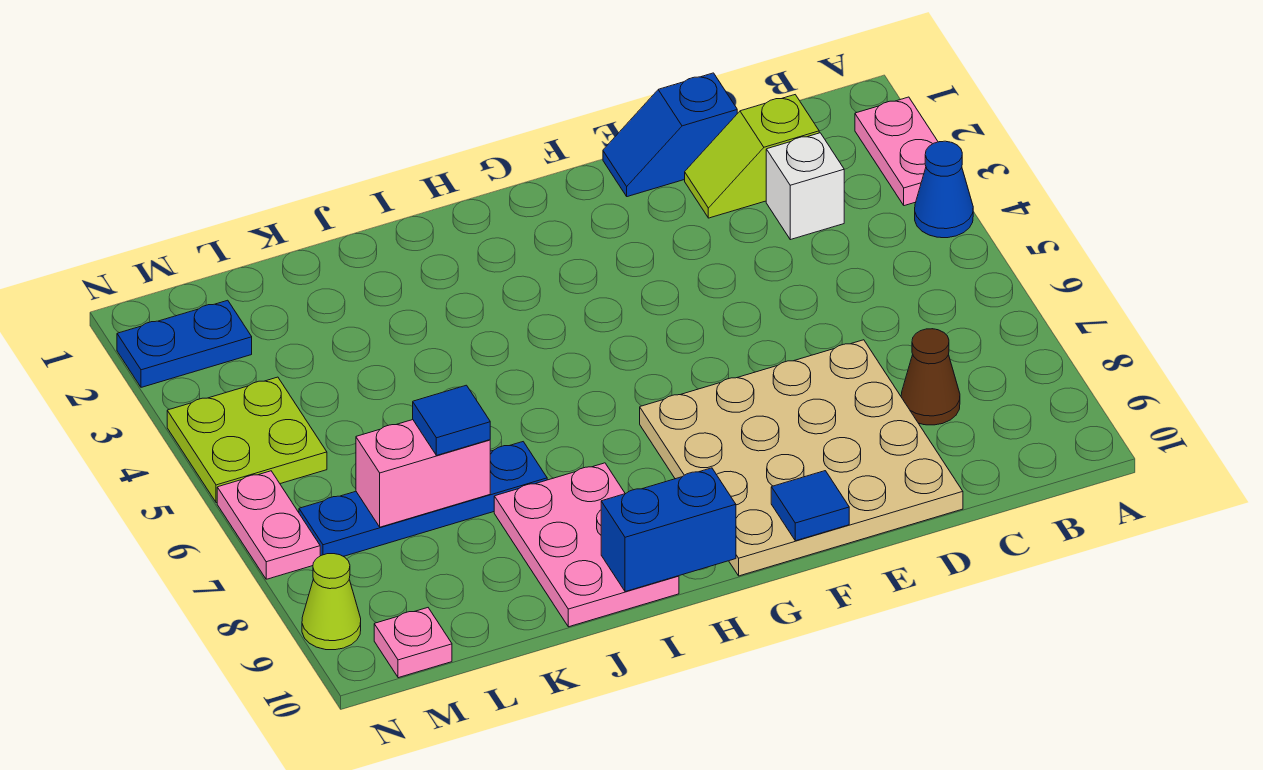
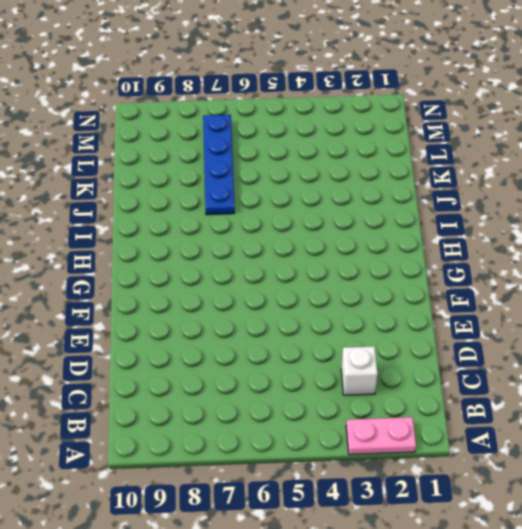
none -> blue 1x1 cone [915,141,973,238]
none -> lime 1x2 slope [685,95,819,218]
none -> brown 1x1 cone [901,329,960,425]

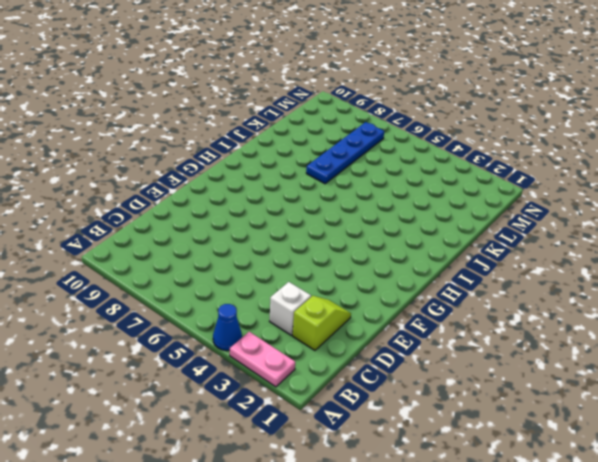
none -> brown 1x1 cone [901,329,960,425]
none -> blue 1x2 slope [603,73,737,197]
none -> tan 4x4 plate [640,340,963,576]

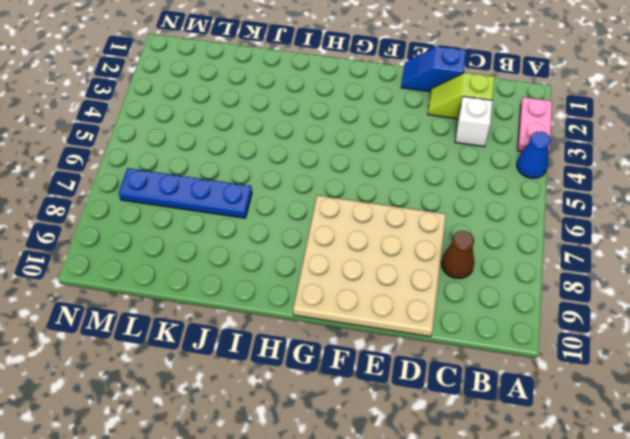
none -> pink 2x3 plate [494,463,679,627]
none -> blue 1x2 plate [117,300,252,387]
none -> lime 2x2 plate [167,377,327,503]

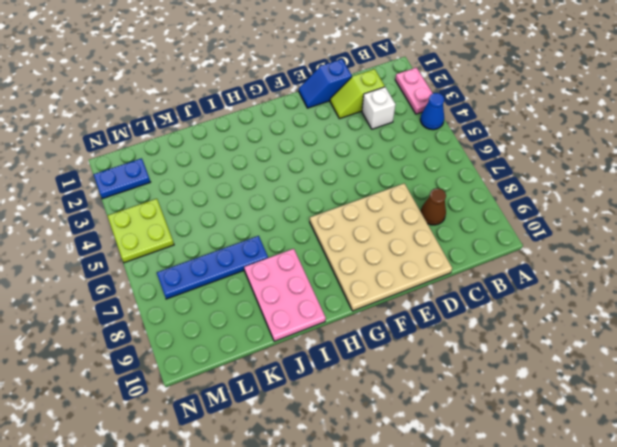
none -> pink 1x1 plate [374,608,452,678]
none -> pink 1x2 plate [217,471,320,579]
none -> lime 1x1 cone [302,554,361,650]

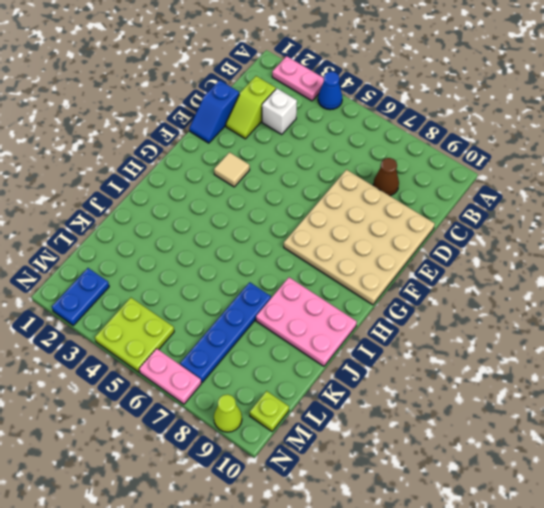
tan 1x1 tile [214,152,250,187] -> none
lime 1x1 plate [250,391,289,431] -> pink 1x1 plate [374,608,452,678]
none -> blue 1x1 tile [771,471,849,541]
none -> blue 1x2 brick [601,468,736,592]
none -> pink 1x2 brick [356,420,490,527]

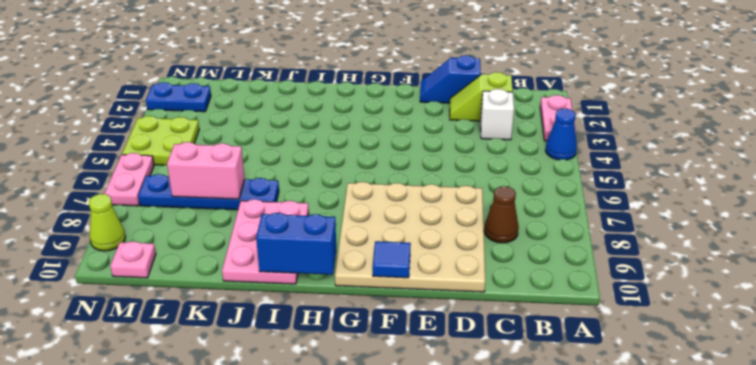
none -> blue 1x1 tile [413,385,490,456]

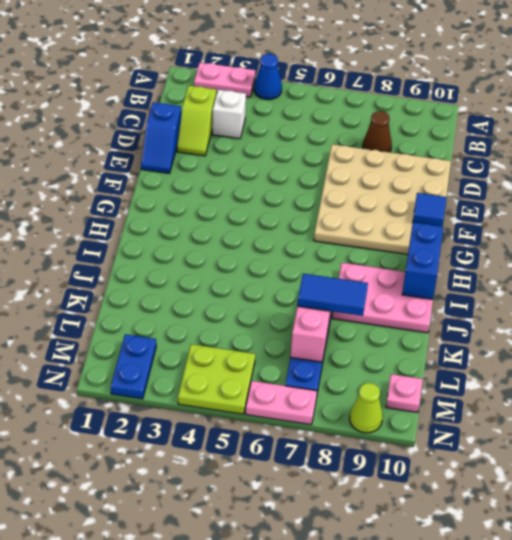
blue 1x2 tile [297,274,368,316] -> blue 1x1 tile [413,385,490,456]

